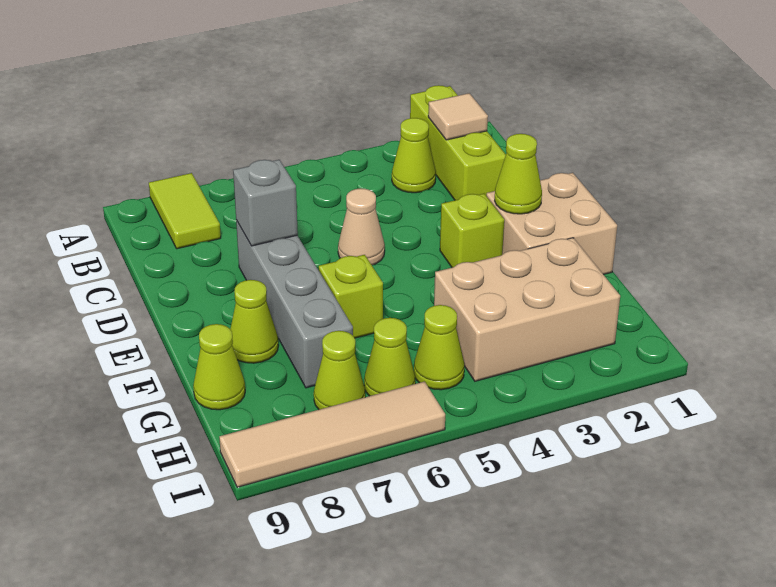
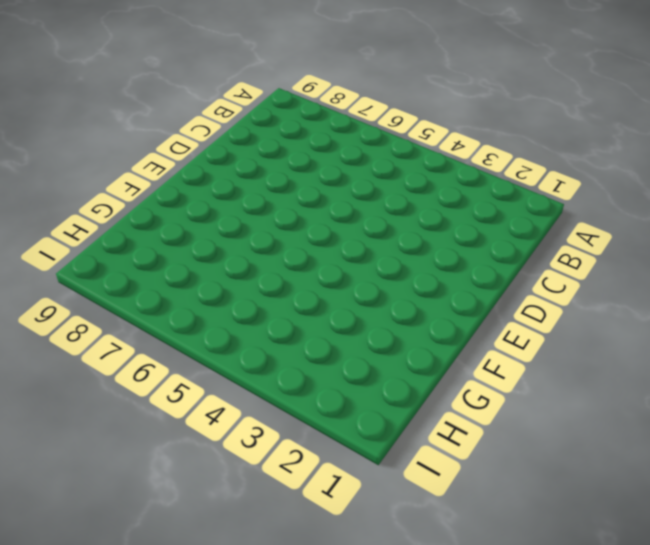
none -> lime 1x3 brick [410,85,506,200]
none -> lime 1x2 tile [149,173,221,249]
none -> lime 1x1 cone [392,118,436,193]

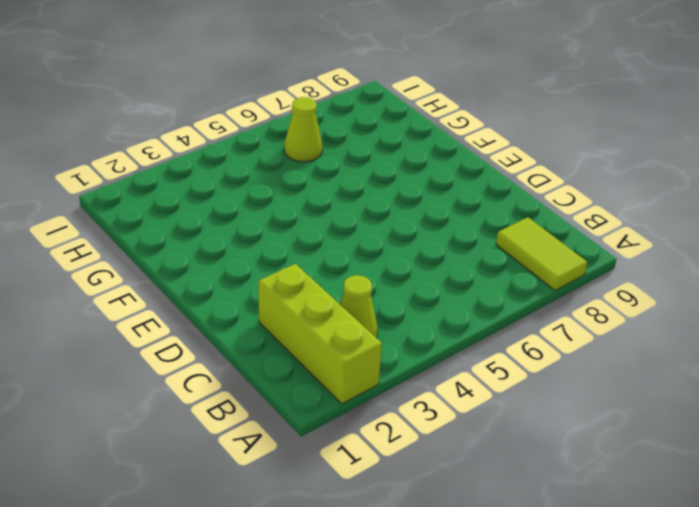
none -> tan 1x1 cone [338,188,385,265]
none -> grey 1x4 brick [236,220,353,388]
none -> tan 2x2 brick [486,173,617,275]

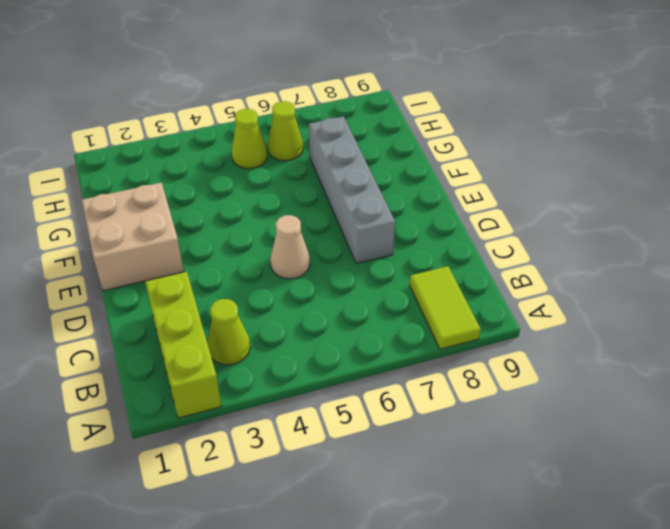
none -> lime 1x1 brick [440,194,504,267]
none -> lime 1x1 brick [319,255,383,338]
none -> lime 1x1 cone [230,280,279,363]

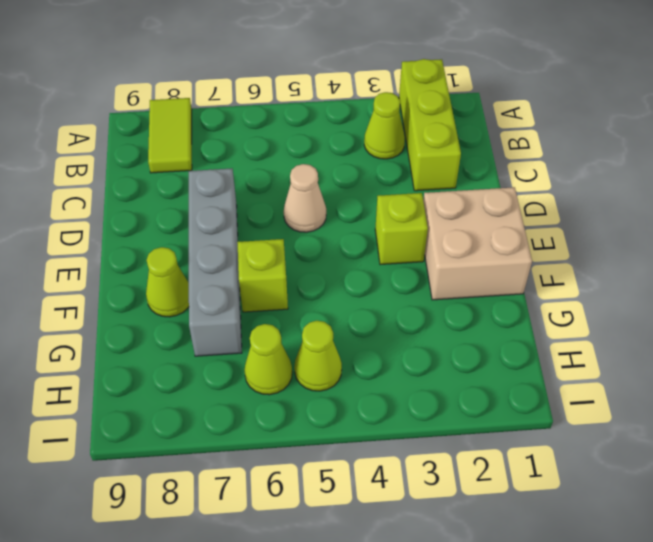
none -> tan 2x3 brick [434,238,620,381]
none -> lime 1x1 cone [193,324,245,410]
none -> lime 1x1 cone [314,331,365,409]

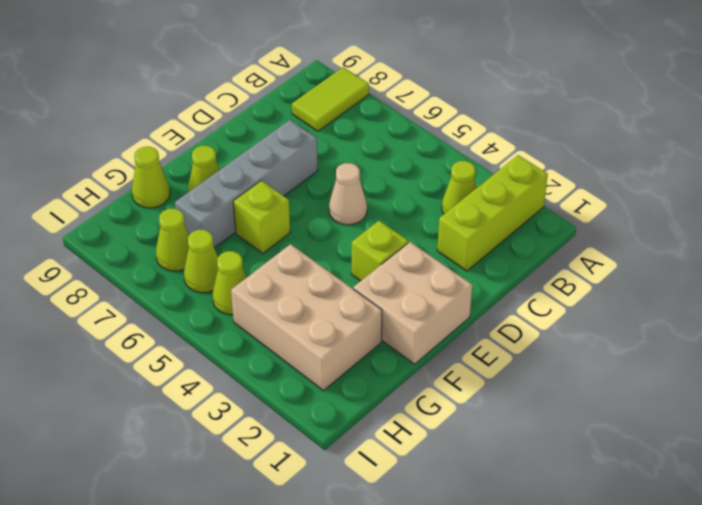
none -> tan 1x4 tile [219,382,445,487]
none -> tan 1x1 tile [428,93,488,140]
none -> grey 1x1 brick [233,160,298,246]

